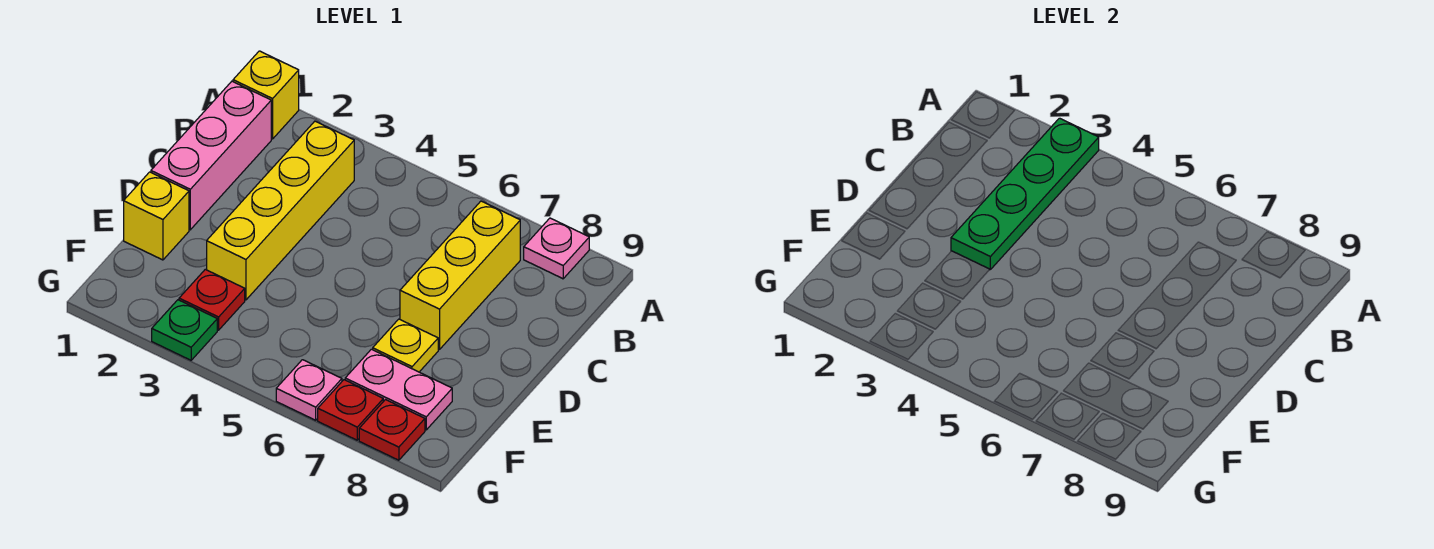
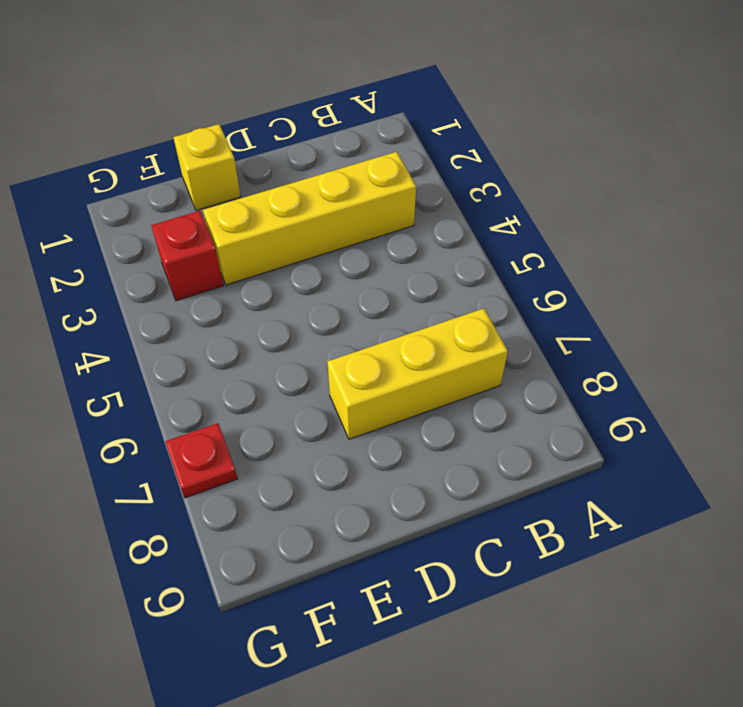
red 1x1 brick [151,211,223,301] -> red 1x1 plate [179,269,245,330]
none -> yellow 1x1 brick [233,51,299,139]
none -> pink 1x1 plate [524,218,589,279]
none -> pink 1x3 brick [151,81,271,230]

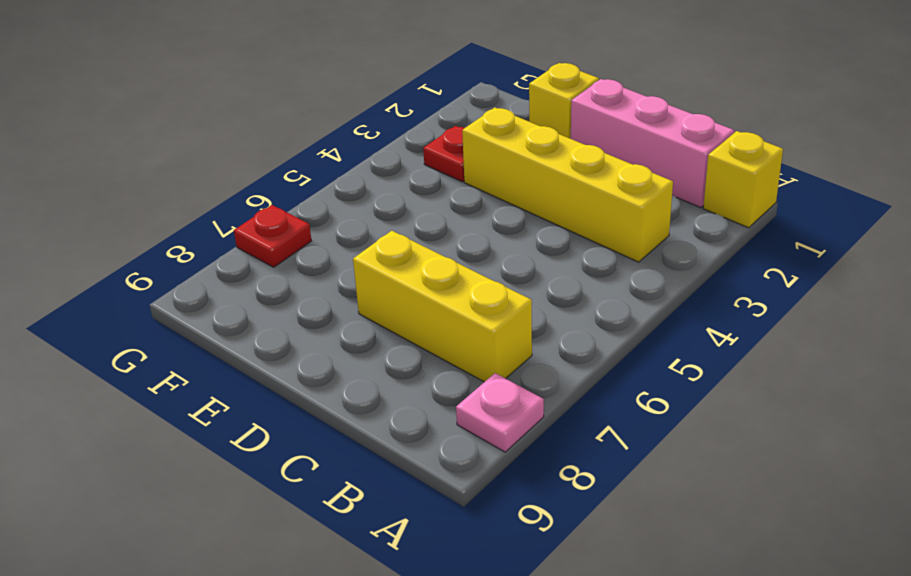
none -> yellow 1x1 plate [373,319,438,372]
none -> pink 1x2 plate [345,349,452,430]
none -> green 1x1 plate [152,300,217,360]

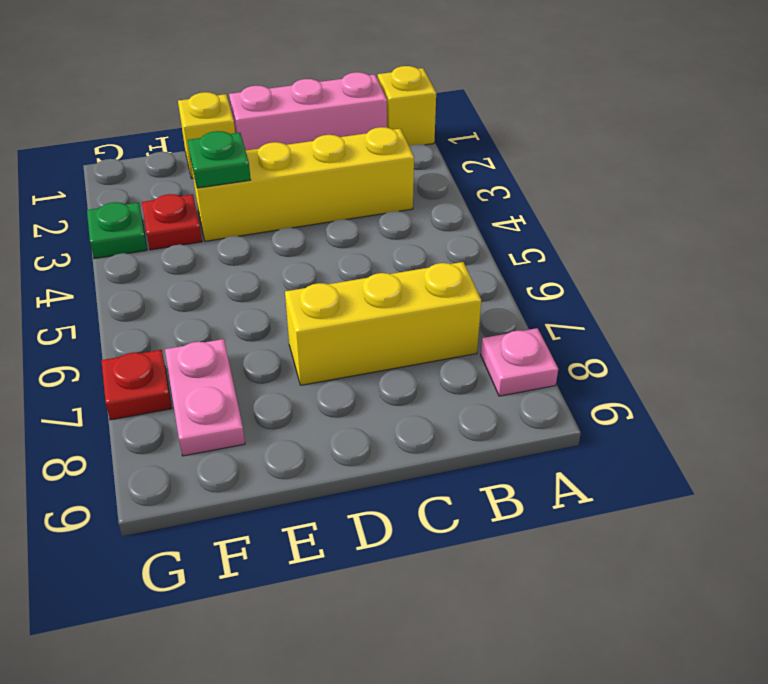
green 1x1 plate [188,131,251,188] -> none
none -> yellow 1x1 plate [373,319,438,372]
none -> pink 1x1 plate [276,360,342,420]
none -> red 1x1 plate [359,400,425,460]

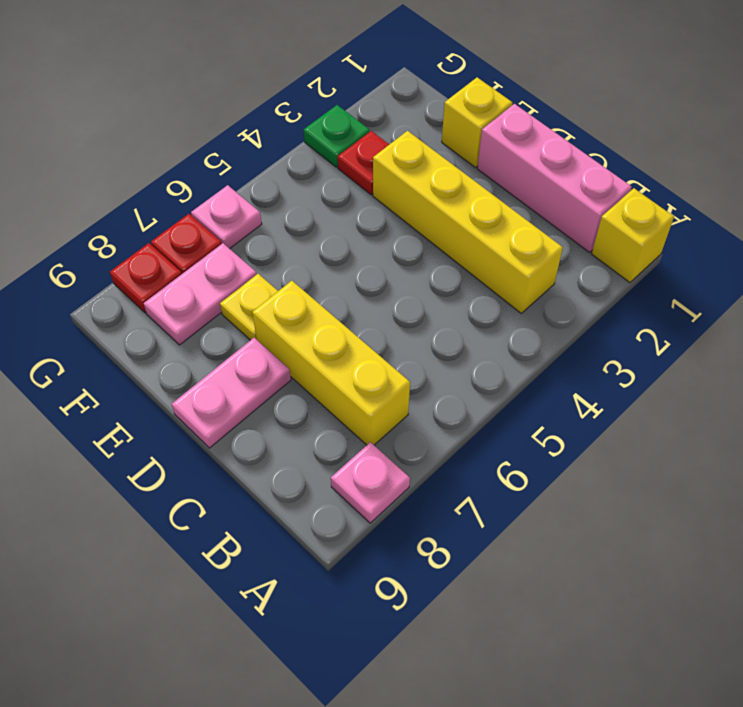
pink 1x2 plate [172,338,291,448] -> none
none -> green 1x4 plate [951,118,1099,269]

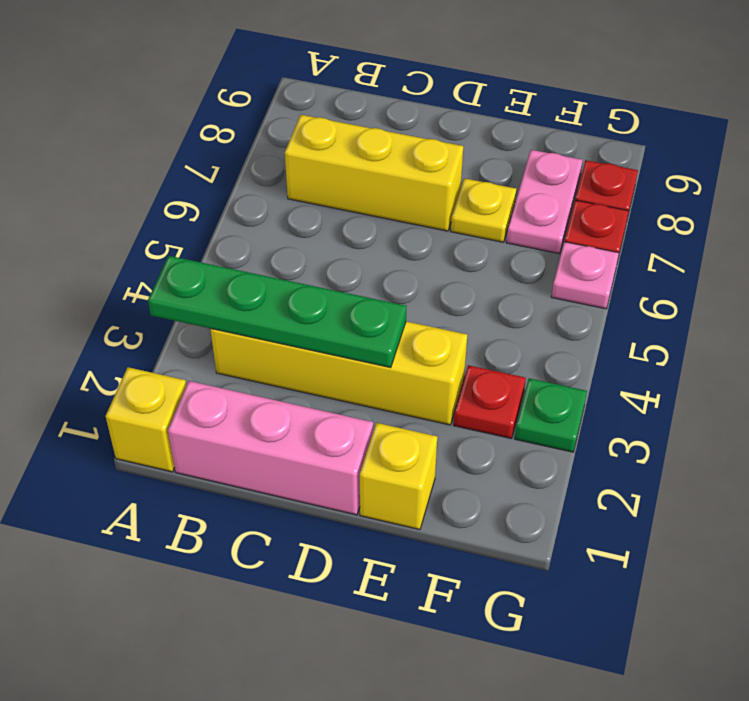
none -> pink 1x1 plate [524,218,589,279]

